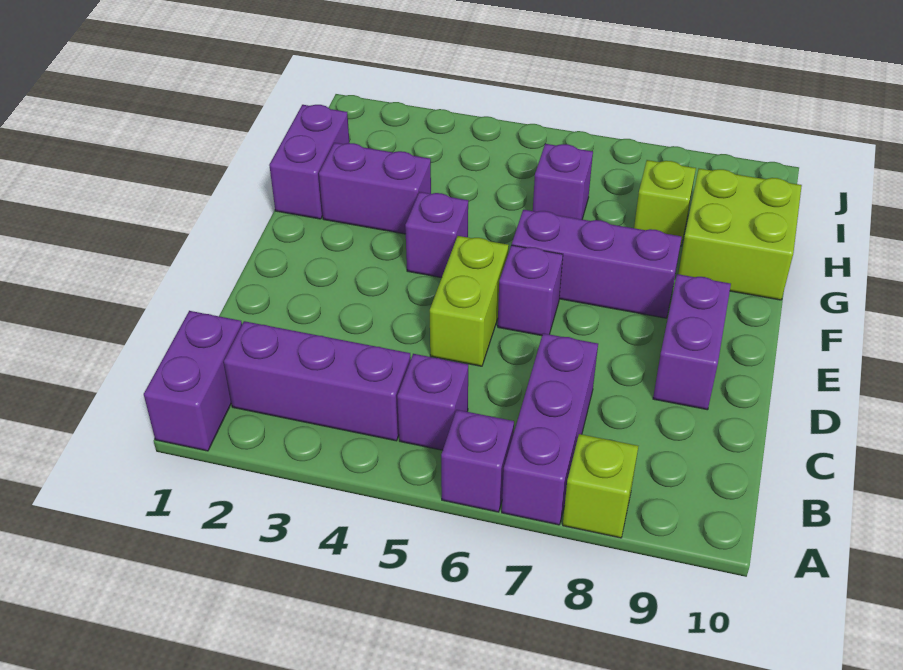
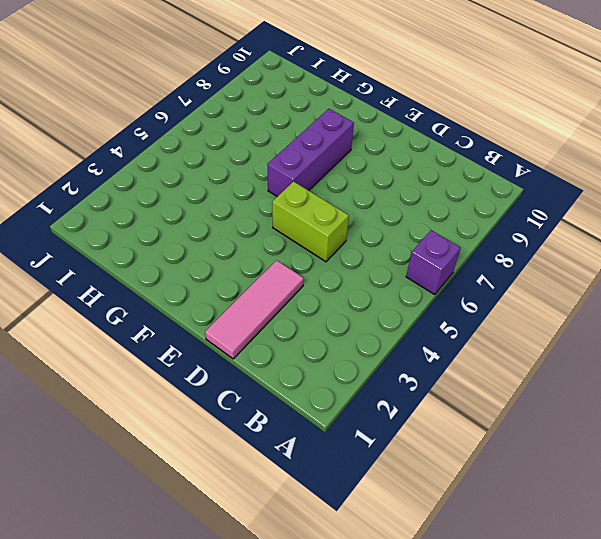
pink 1x3 tile [205,260,304,359] -> none
none -> purple 1x2 brick [144,311,242,451]
none -> purple 1x3 brick [502,333,598,525]
none -> lime 1x1 brick [563,434,638,538]

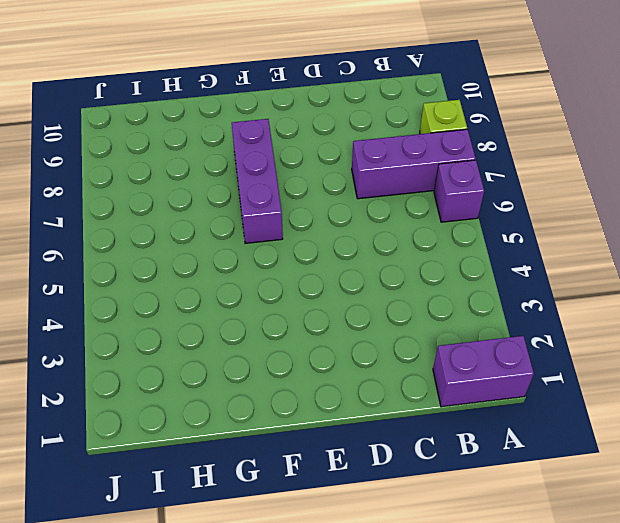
none -> purple 1x3 brick [224,321,411,441]
none -> purple 1x1 brick [397,354,468,450]
none -> lime 1x2 brick [430,236,509,366]

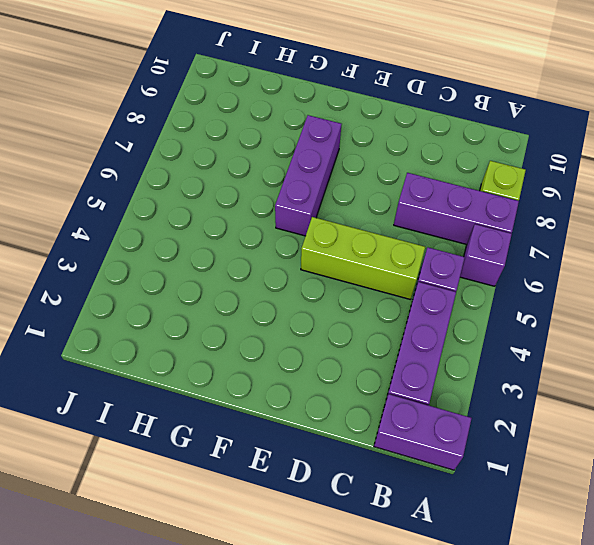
lime 1x3 brick [301,217,425,300] -> lime 1x2 brick [430,236,509,366]
none -> purple 1x2 brick [653,274,731,410]
none -> purple 1x1 brick [498,245,563,336]
none -> purple 1x1 brick [405,192,468,278]

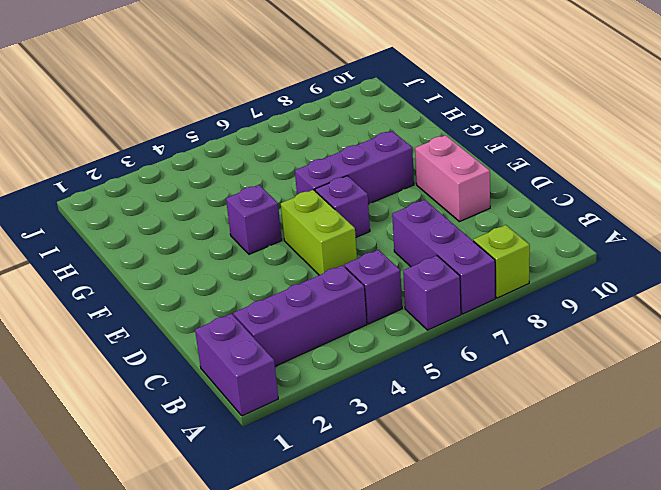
pink 1x2 brick [415,135,490,222] -> purple 1x2 brick [653,274,731,410]
none -> purple 1x2 brick [269,105,349,219]
none -> purple 1x2 brick [319,143,431,234]
none -> lime 2x2 brick [678,169,802,300]

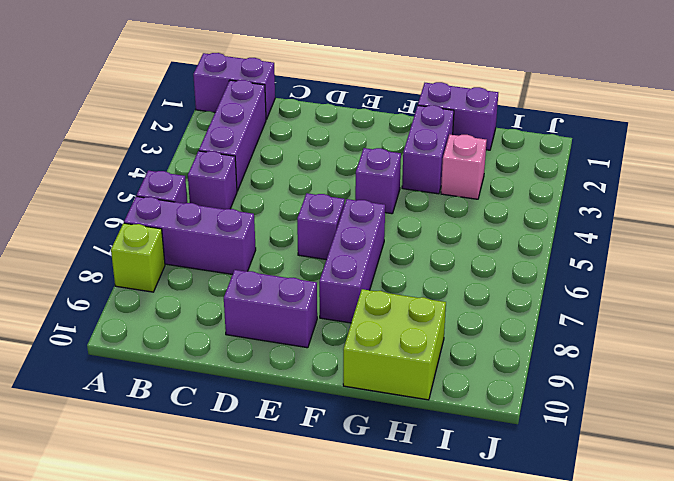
pink 1x1 brick [441,135,487,199] -> none
none -> lime 1x2 brick [430,236,509,366]
none -> purple 1x1 brick [533,144,593,219]
none -> lime 1x1 brick [634,160,696,246]

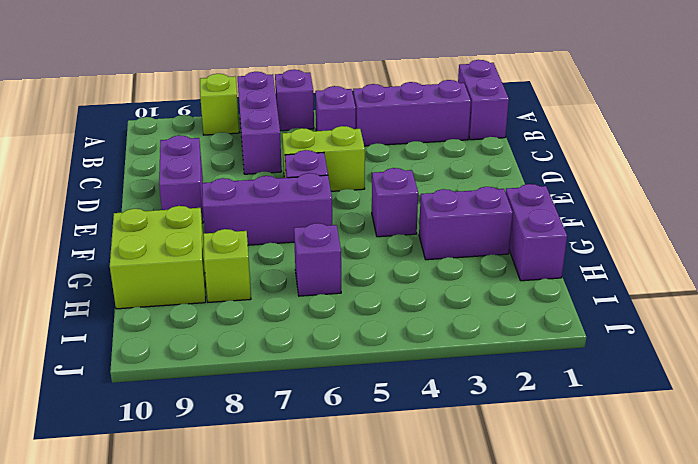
lime 1x2 brick [282,126,365,191] -> lime 1x2 brick turned to [430,236,509,366]

